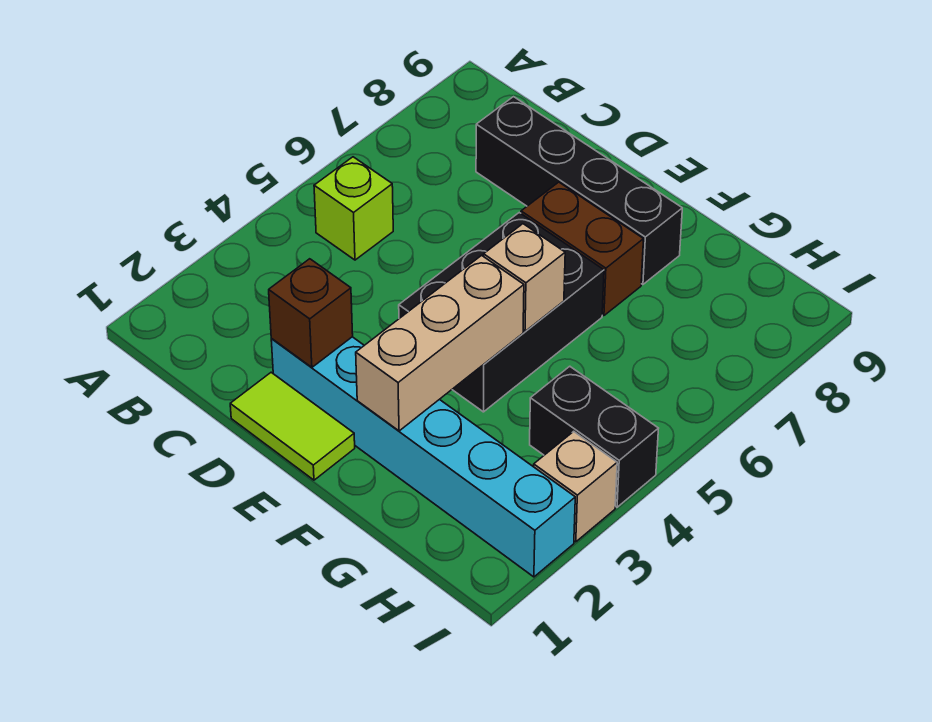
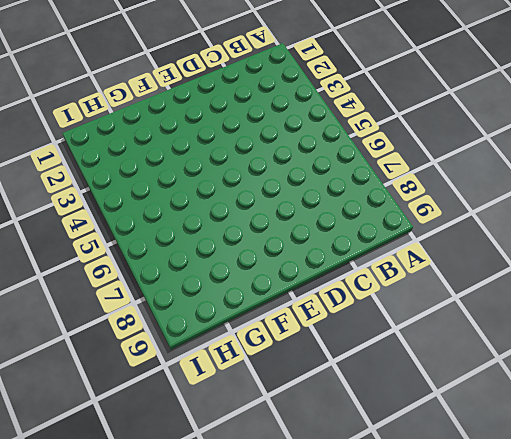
none -> lime 1x1 brick [314,157,393,260]
none -> black 1x4 brick [476,97,682,284]

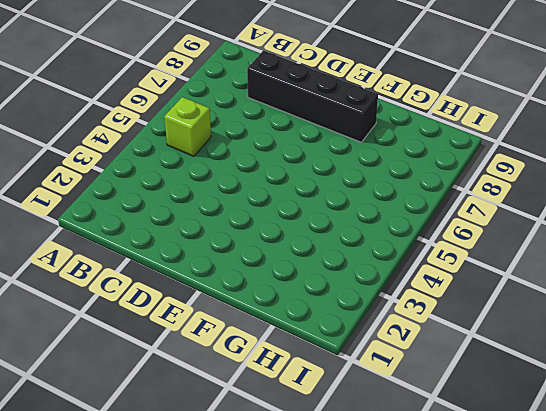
none -> lime 1x2 tile [230,372,355,480]
none -> cyan 1x6 brick [271,337,575,577]

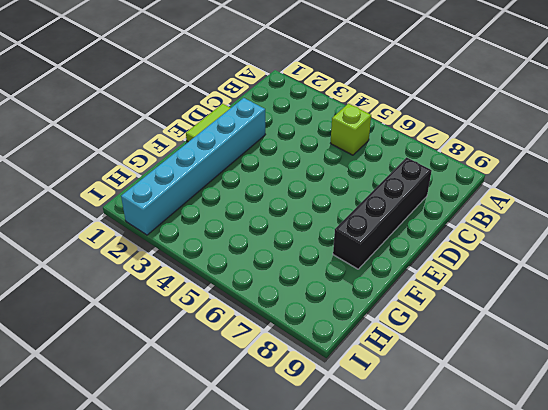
none -> black 2x3 brick [399,213,604,412]
none -> brown 1x2 brick [521,182,643,316]

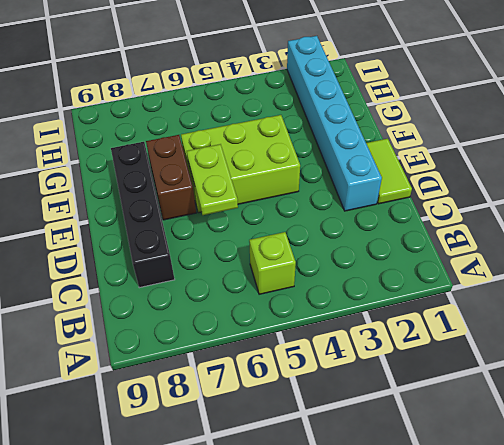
lime 1x2 plate [187,144,238,215] -> none
lime 2x3 brick [181,115,300,213] -> black 2x3 brick [399,213,604,412]
none -> black 1x2 brick [530,366,659,507]
none -> tan 1x1 brick [534,431,617,542]

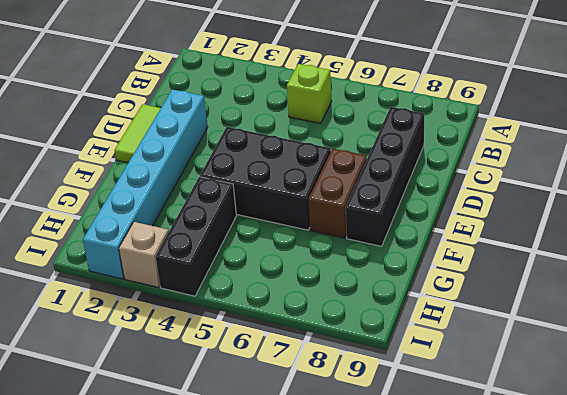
black 1x3 brick [156,177,236,296] -> black 1x2 brick [530,366,659,507]
none -> brown 1x1 brick [269,259,353,367]
none -> tan 1x3 brick [356,255,524,431]

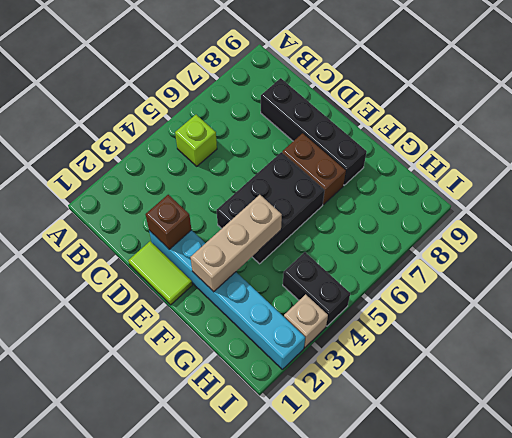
none -> tan 1x1 brick [484,224,565,331]

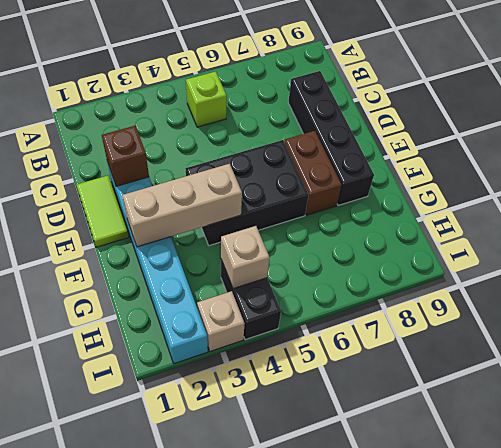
tan 1x1 brick [221,226,270,289] -> tan 1x1 brick moved to [484,224,565,331]

